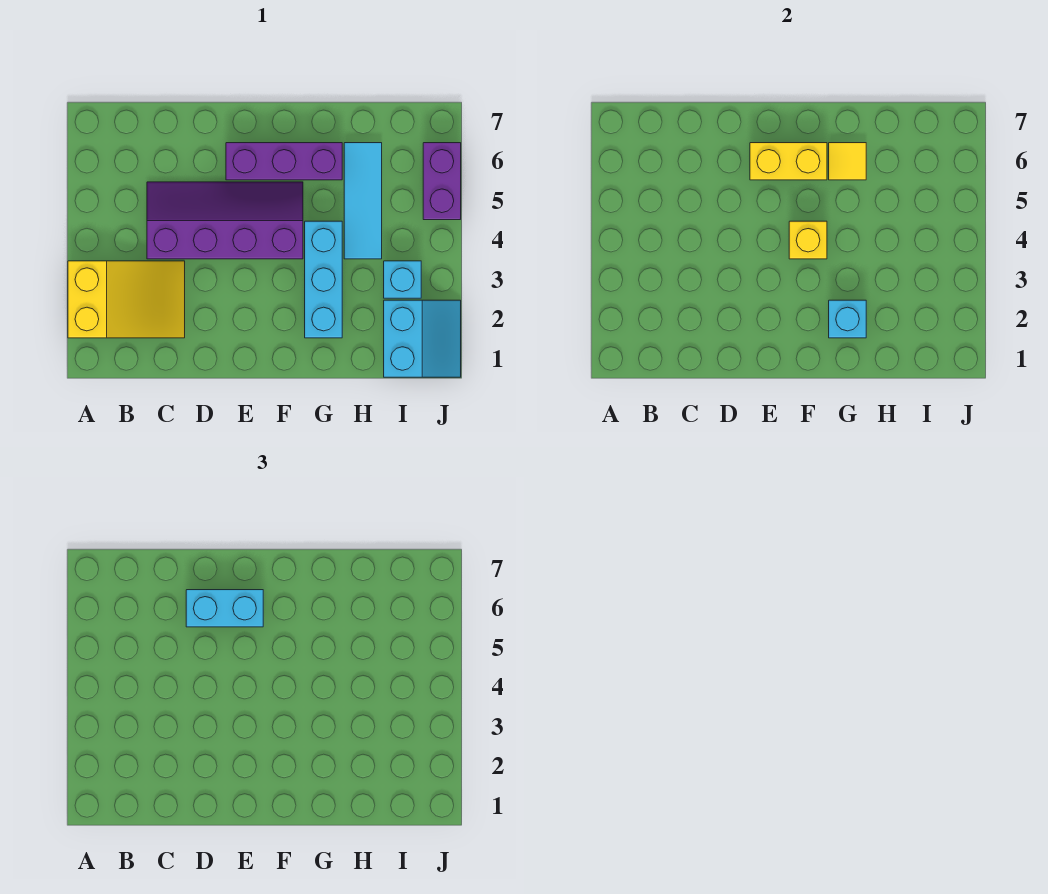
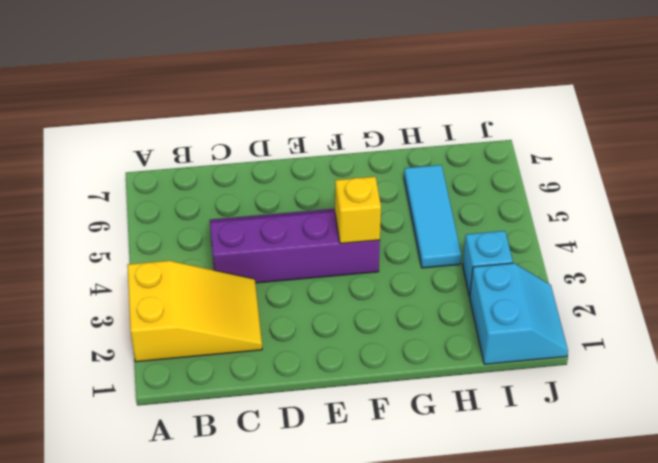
none -> purple 1x3 brick [226,143,342,180]
none -> cyan 1x3 brick [305,221,342,338]
none -> purple 1x2 brick [423,143,461,220]

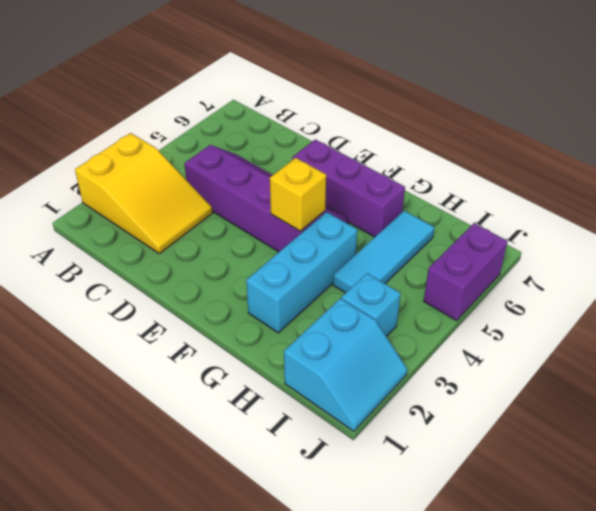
none -> yellow 1x2 brick [750,143,827,180]
none -> cyan 1x1 brick [829,300,866,338]
none -> yellow 1x1 tile [829,143,866,180]

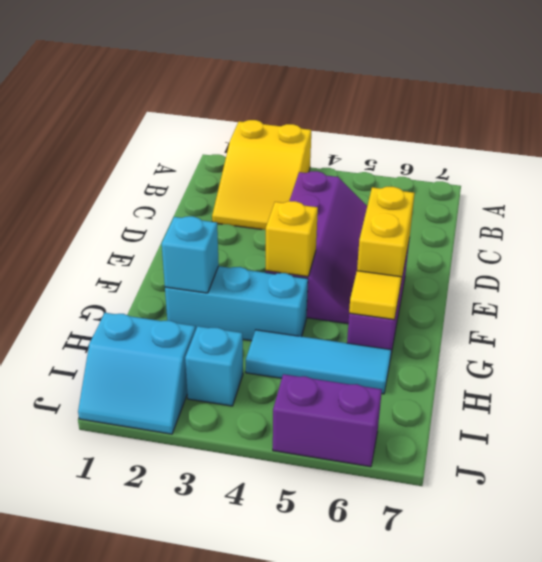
none -> cyan 1x2 brick [186,590,263,627]

